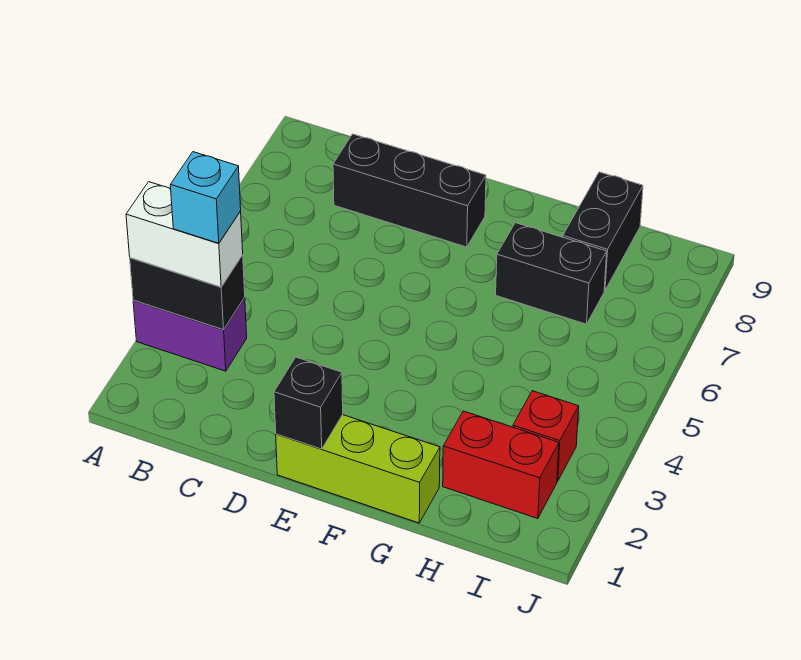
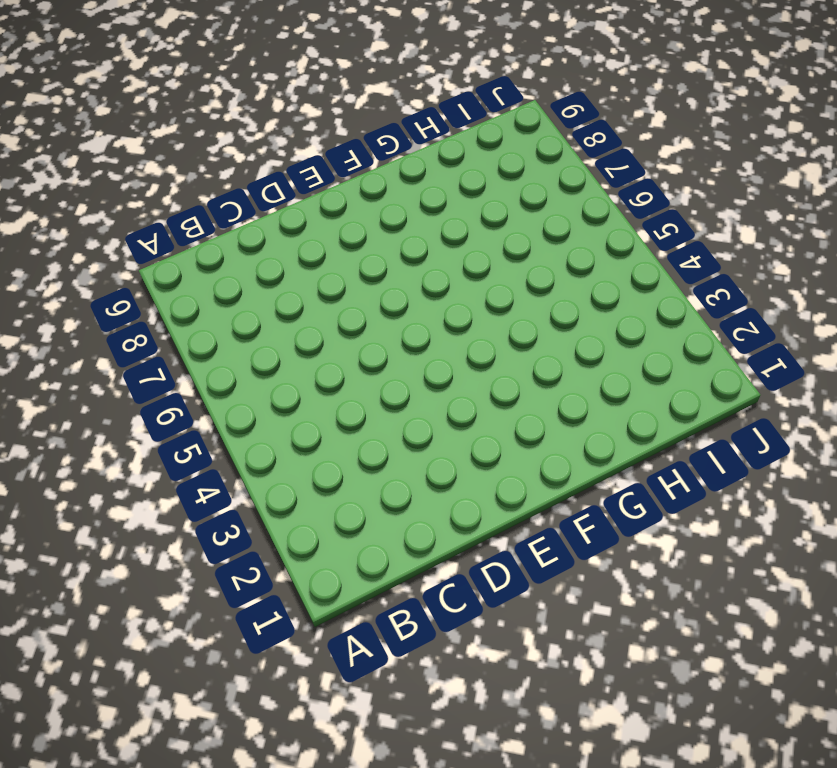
none -> purple 1x2 brick [133,298,247,371]
none -> black 1x3 brick [333,134,486,247]

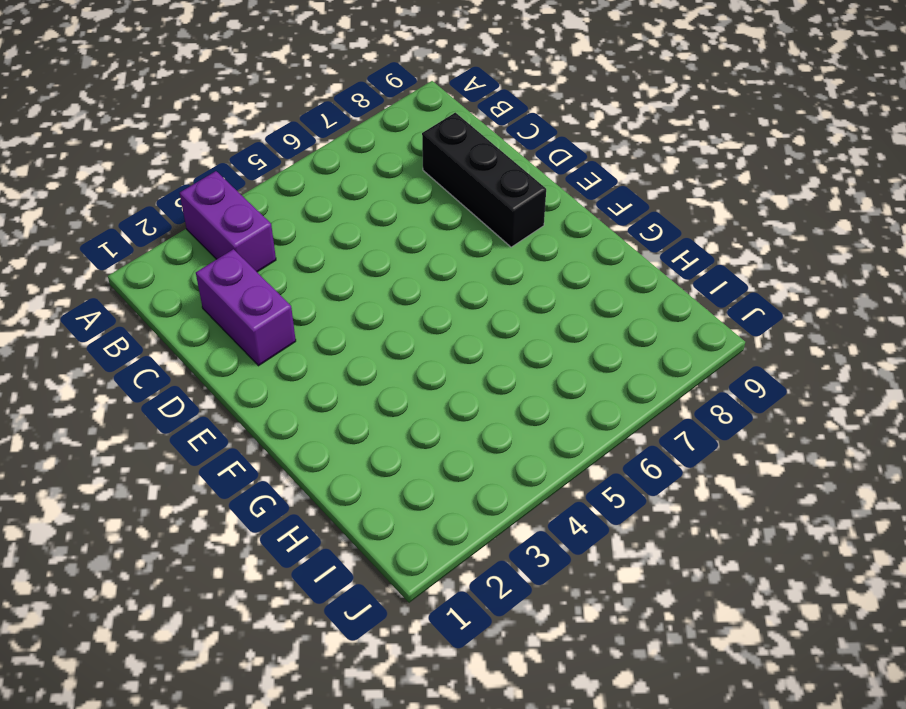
purple 1x2 brick [196,249,296,366] -> none
none -> lime 1x3 brick [276,415,440,523]
none -> black 1x2 brick [496,223,607,324]

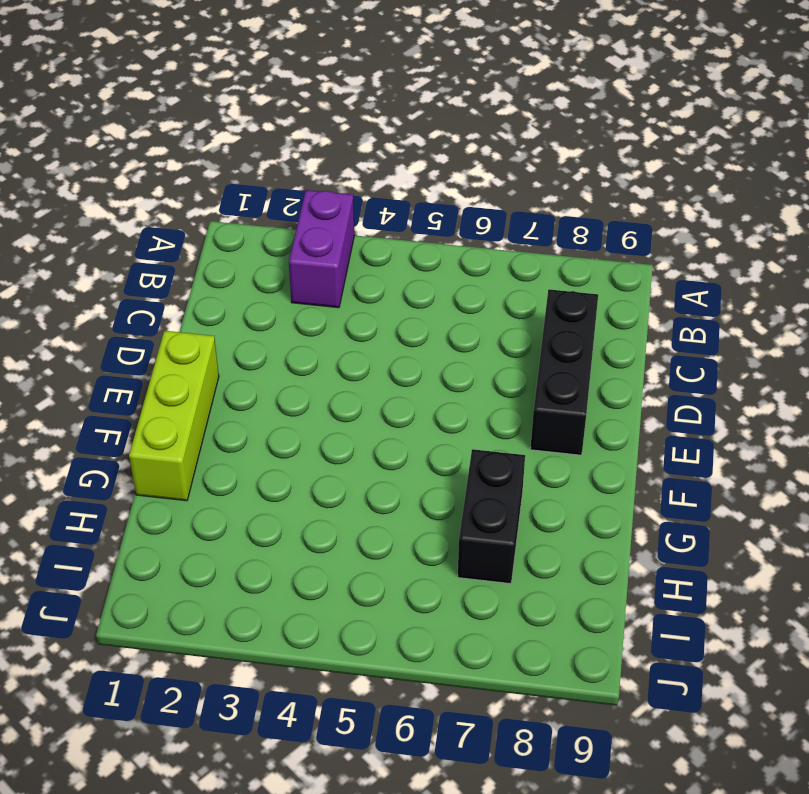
none -> red 1x2 brick [443,411,559,519]
none -> black 1x2 brick [563,172,643,291]

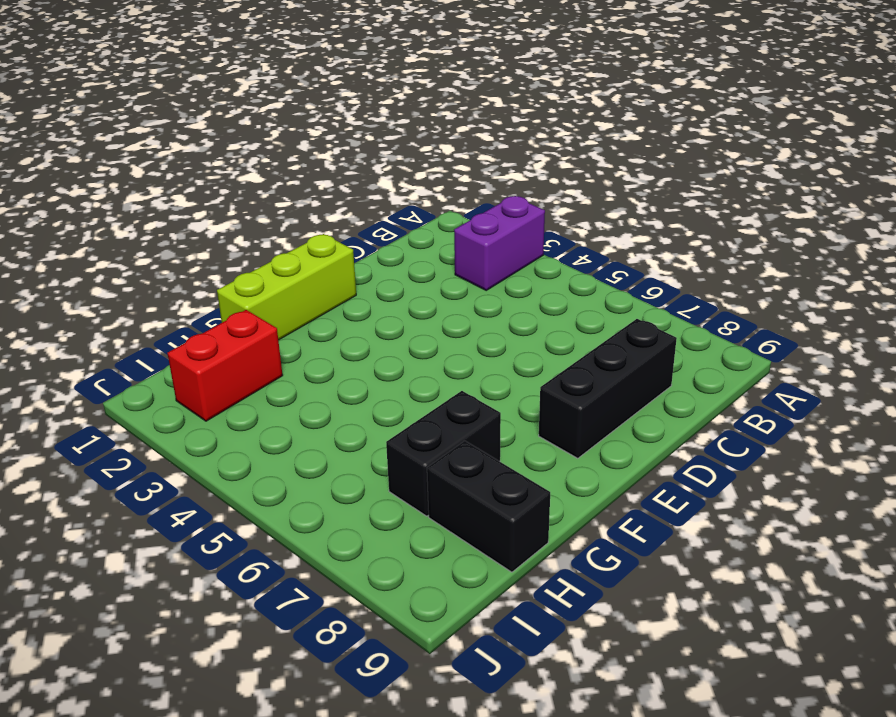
none -> red 1x1 brick [513,391,579,481]
none -> black 1x2 brick [130,255,245,330]

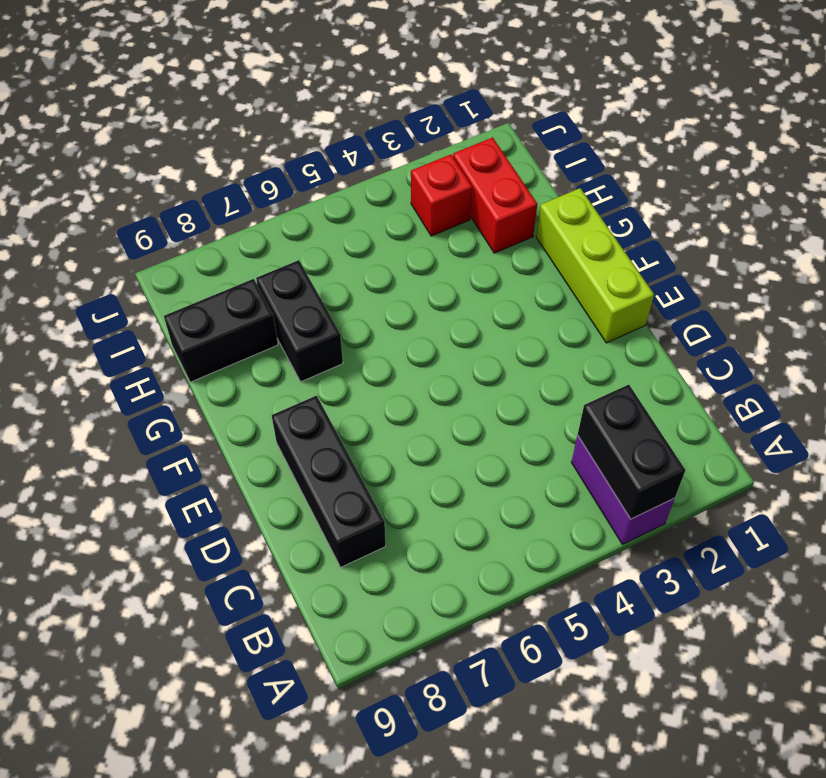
none -> black 1x1 brick [274,357,343,449]
none -> white 1x2 brick [126,182,243,287]

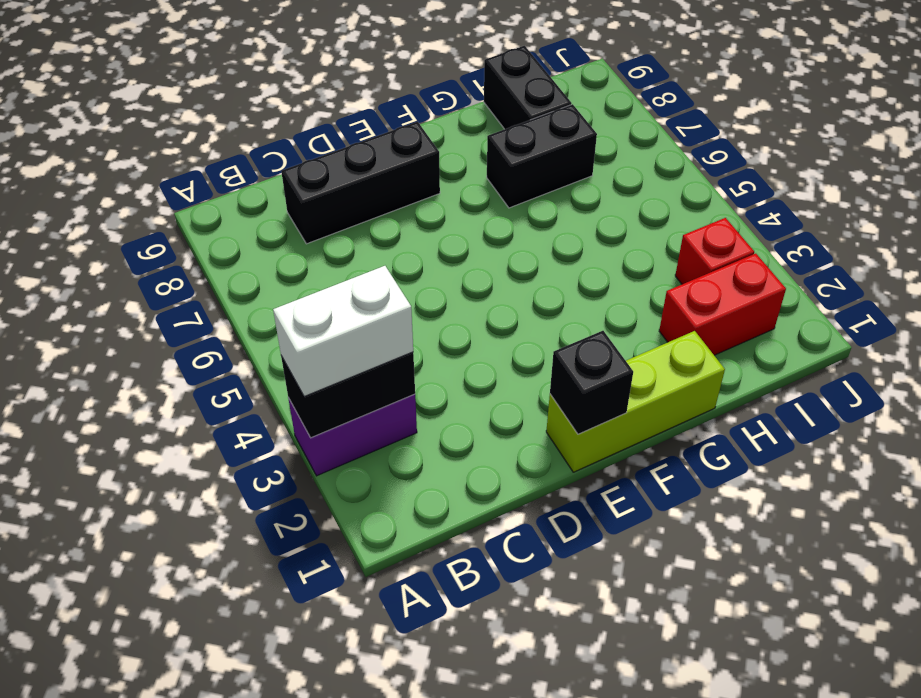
none -> cyan 1x1 brick [170,152,241,243]

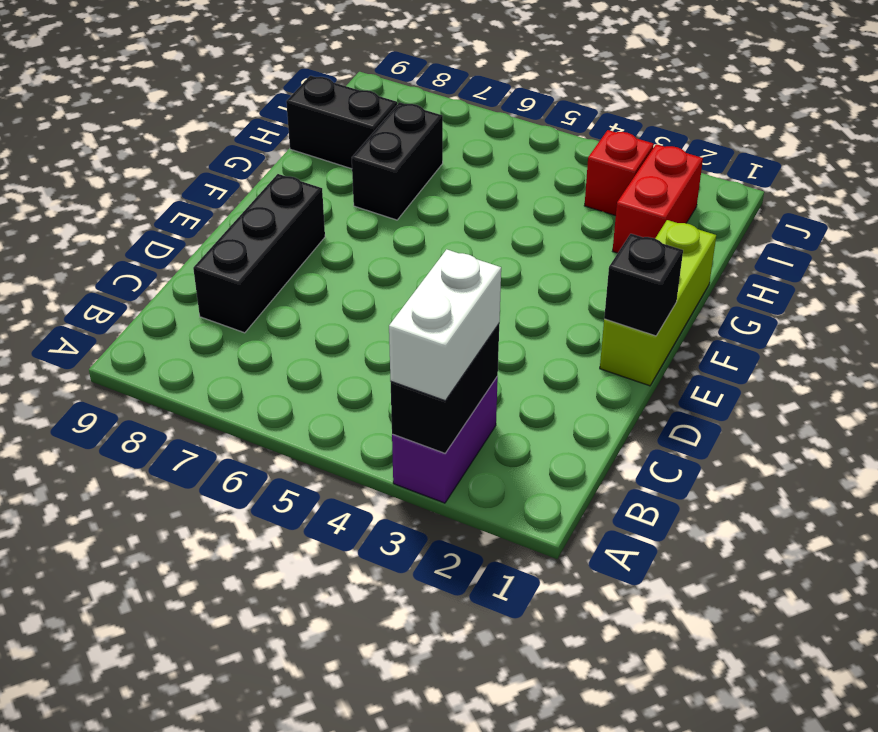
none -> cyan 1x1 brick [170,152,241,243]

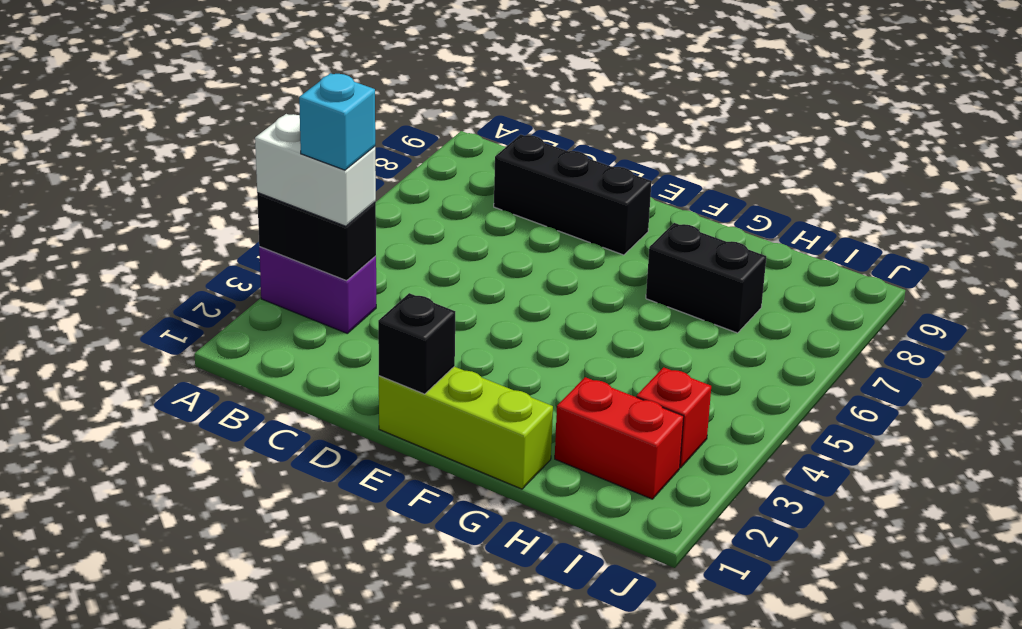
none -> black 1x2 brick [563,172,643,291]

